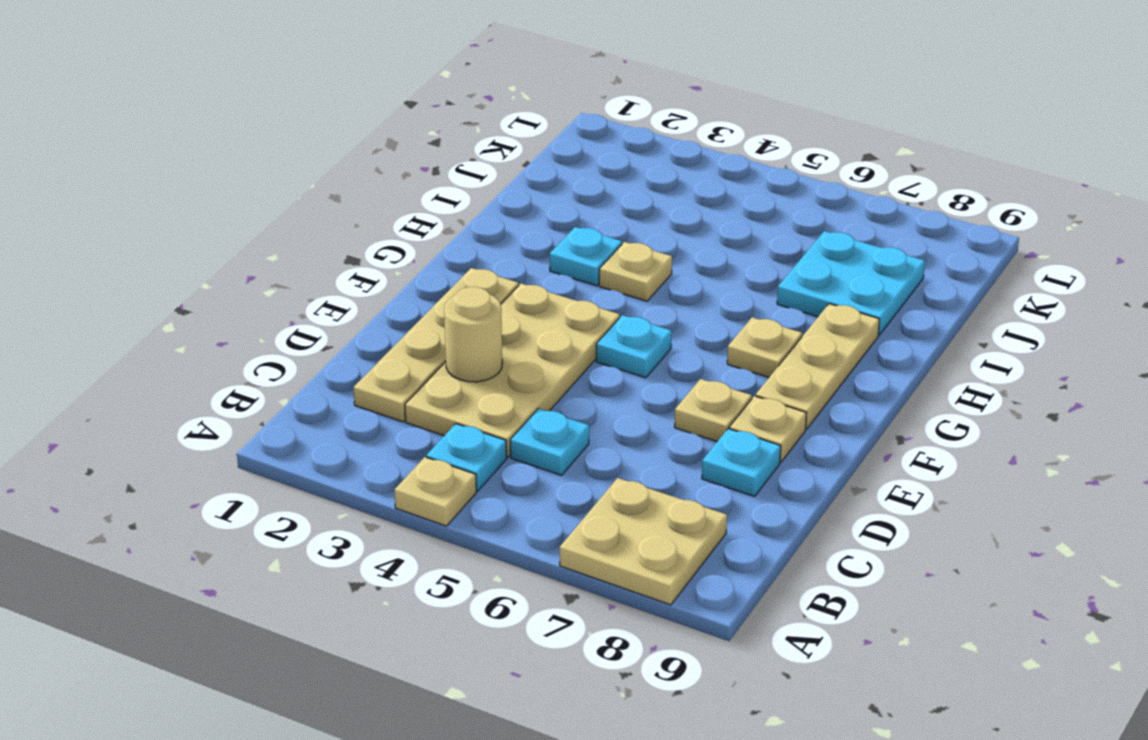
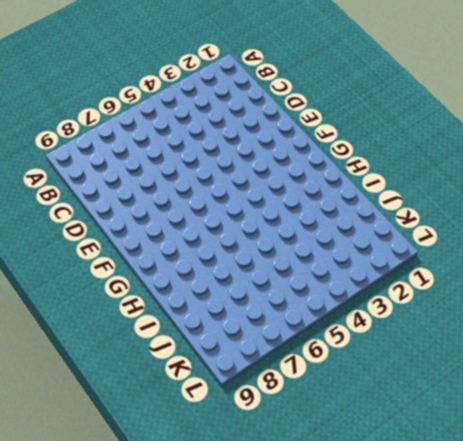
none -> tan 1x1 plate [395,457,476,526]
none -> tan 2x2 plate [560,478,727,605]
none -> cyan 1x1 plate [426,424,507,491]

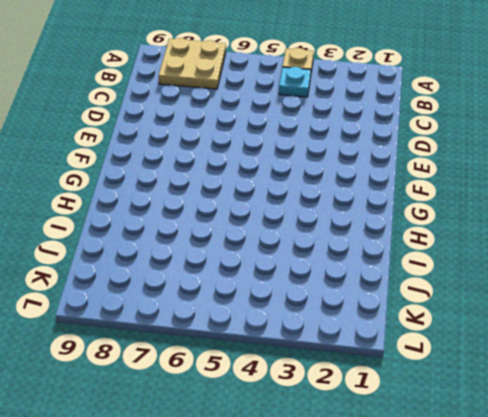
none -> tan 1x4 plate [354,268,519,422]
none -> tan 2x4 plate [405,284,620,457]
none -> cyan 1x1 plate [510,408,589,475]

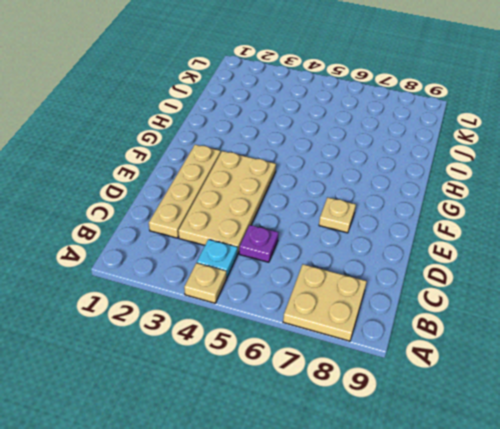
purple 1x1 plate [239,225,279,262] -> cyan 1x1 plate [510,408,589,475]
none -> cyan 1x1 plate [702,429,781,496]
none -> tan 1x1 plate [729,396,806,462]
none -> cyan 1x1 plate [596,315,672,378]

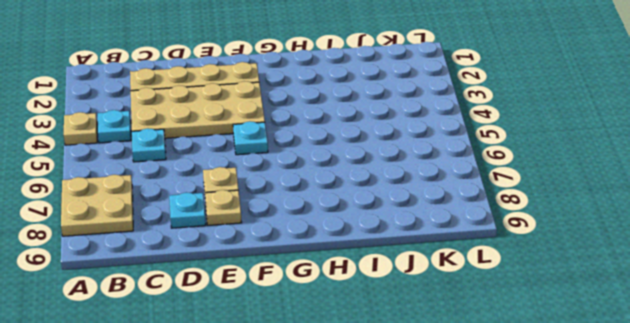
none -> tan 1x3 plate [756,304,879,429]
none -> tan 1x1 plate [727,317,802,377]
none -> cyan 1x1 plate [550,227,622,286]

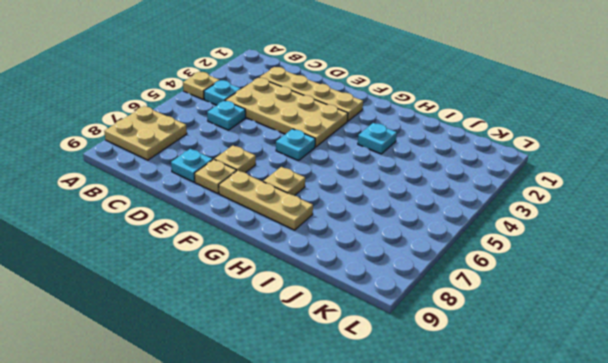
none -> tan 1x1 plate [599,242,672,301]
none -> cyan 2x2 plate [777,231,925,335]
none -> tan 1x1 round brick [444,287,502,382]

